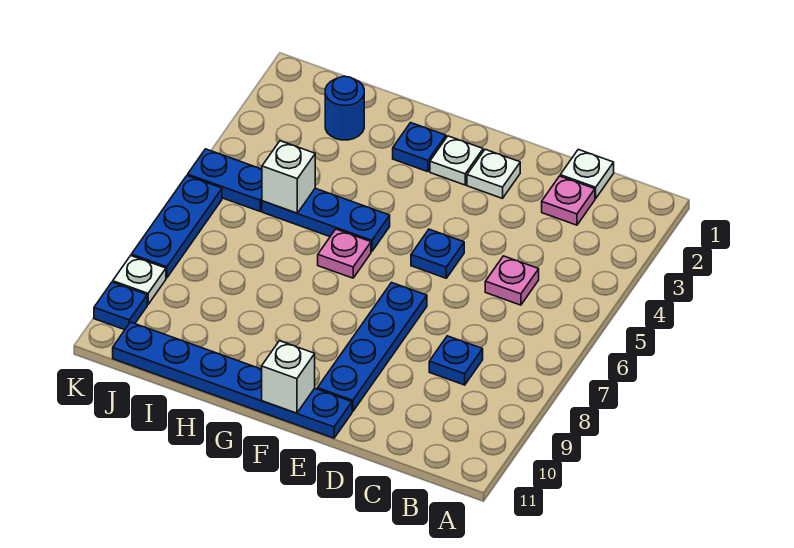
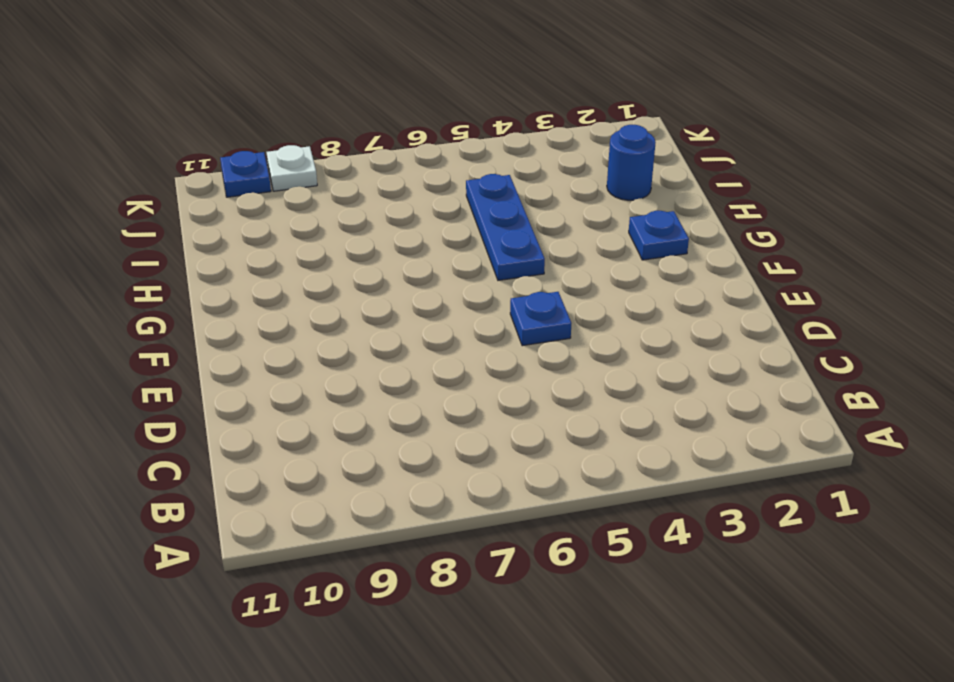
none -> white 1x1 plate [560,149,614,199]
none -> pink 1x1 plate [542,176,595,225]
none -> pink 1x1 plate [485,256,539,305]

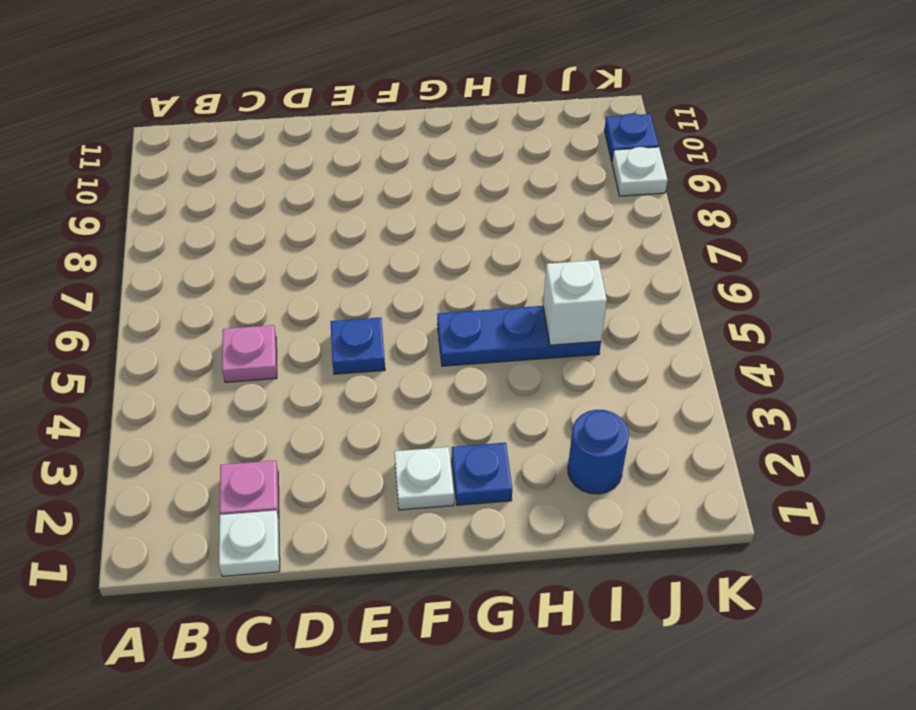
none -> blue 1x1 plate [429,336,483,385]
none -> white 1x1 plate [467,149,520,198]
none -> blue 1x4 plate [317,283,427,412]

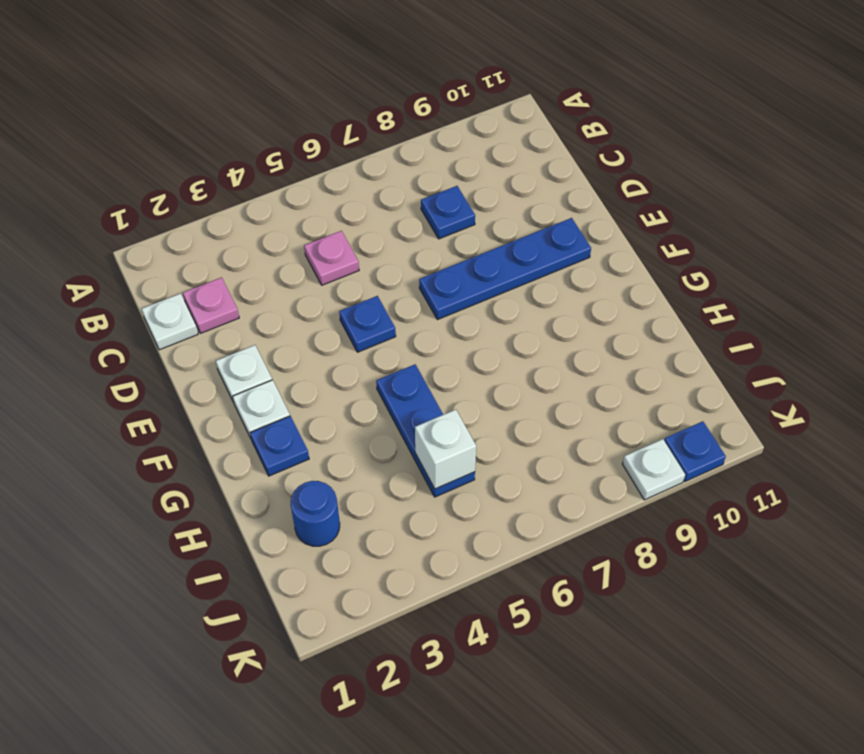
none -> blue 1x6 plate [113,322,352,438]
none -> pink 1x1 plate [318,229,371,278]
none -> blue 1x2 plate [188,149,262,211]

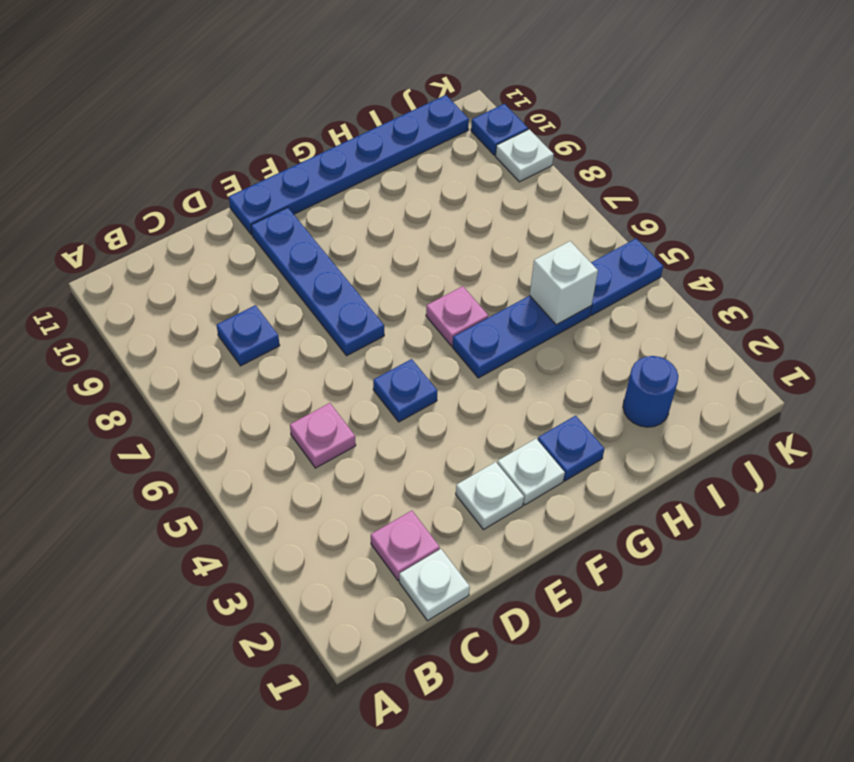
none -> blue 1x3 plate [131,176,222,278]
none -> white 1x1 brick [262,341,315,413]

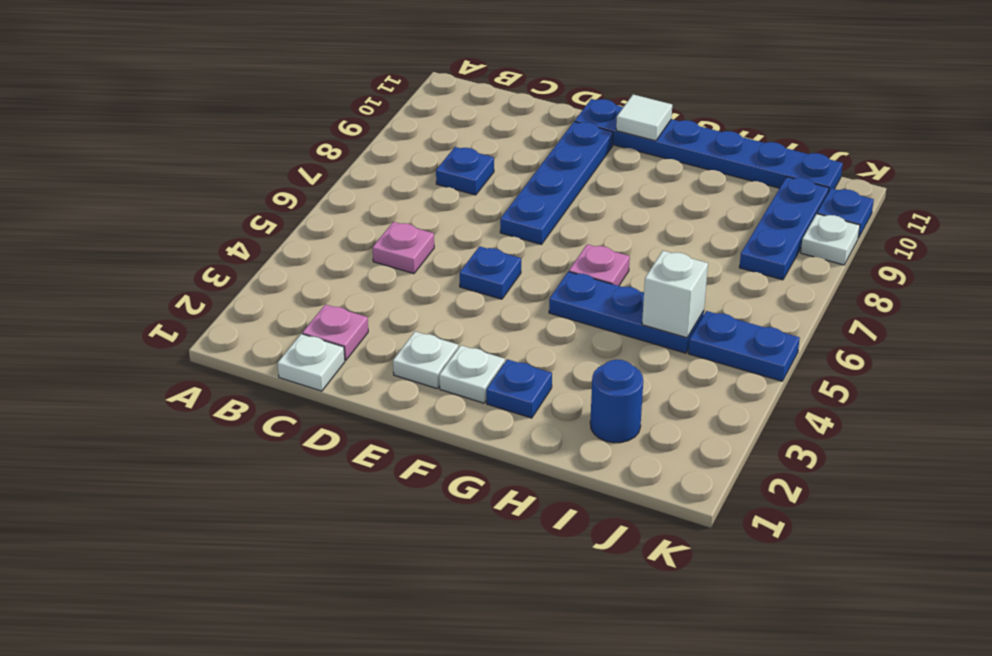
white 1x1 tile [616,95,672,141] -> white 1x1 brick [262,341,315,413]
blue 1x3 plate [739,177,829,280] -> blue 1x3 plate moved to [131,176,222,278]

